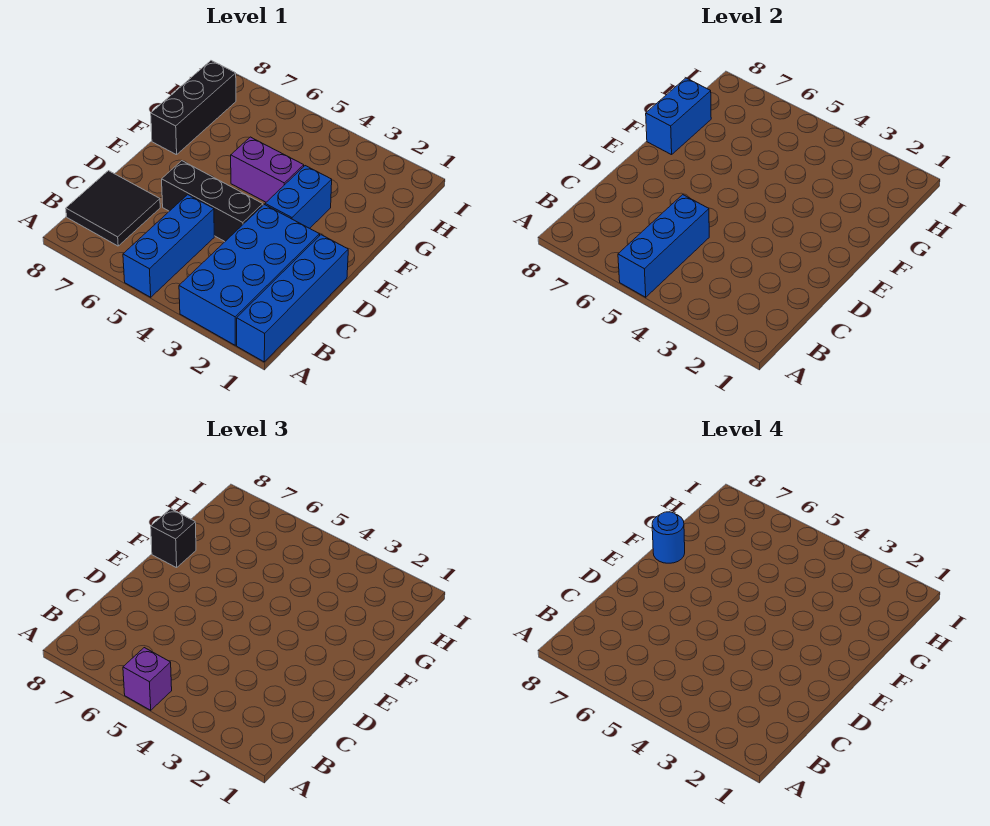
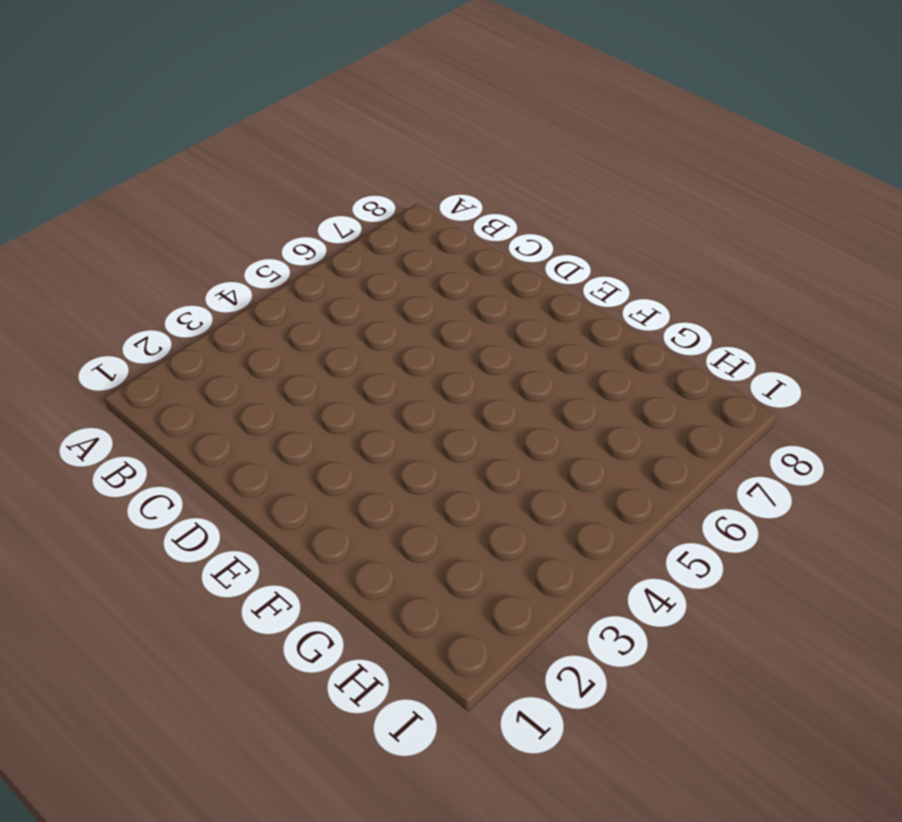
none -> blue 1x4 brick [237,235,348,362]
none -> blue 2x4 brick [179,205,320,345]
none -> blue 1x3 brick [123,195,214,297]

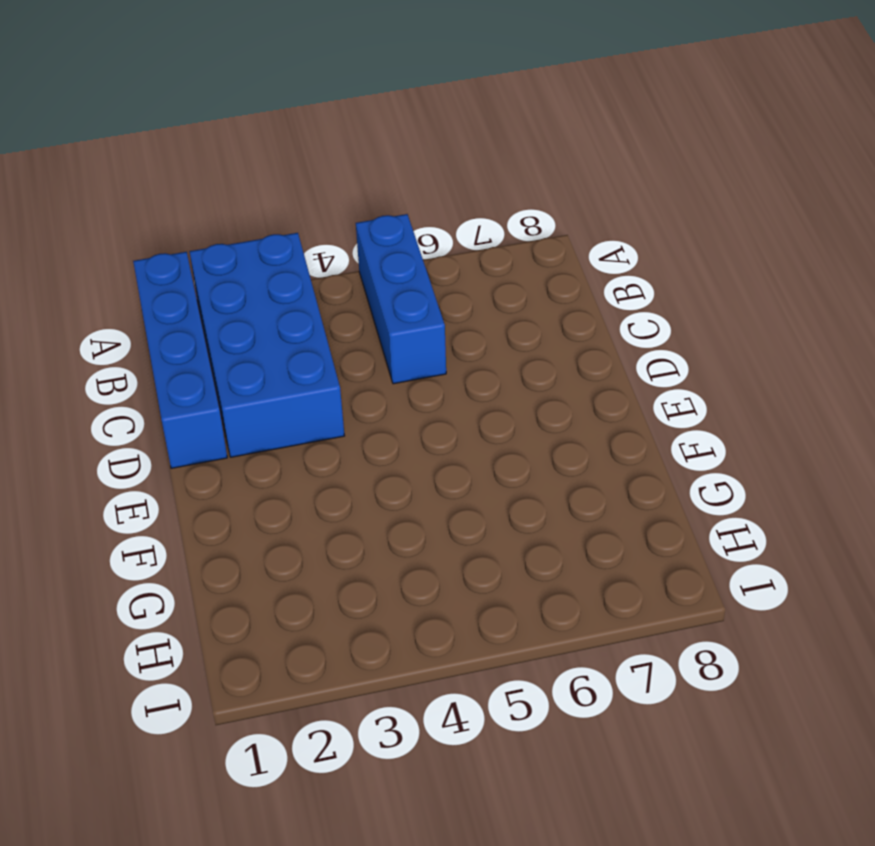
none -> black 2x2 tile [66,171,160,246]
none -> black 1x3 brick [162,161,263,241]
none -> blue 1x2 brick [265,166,332,228]

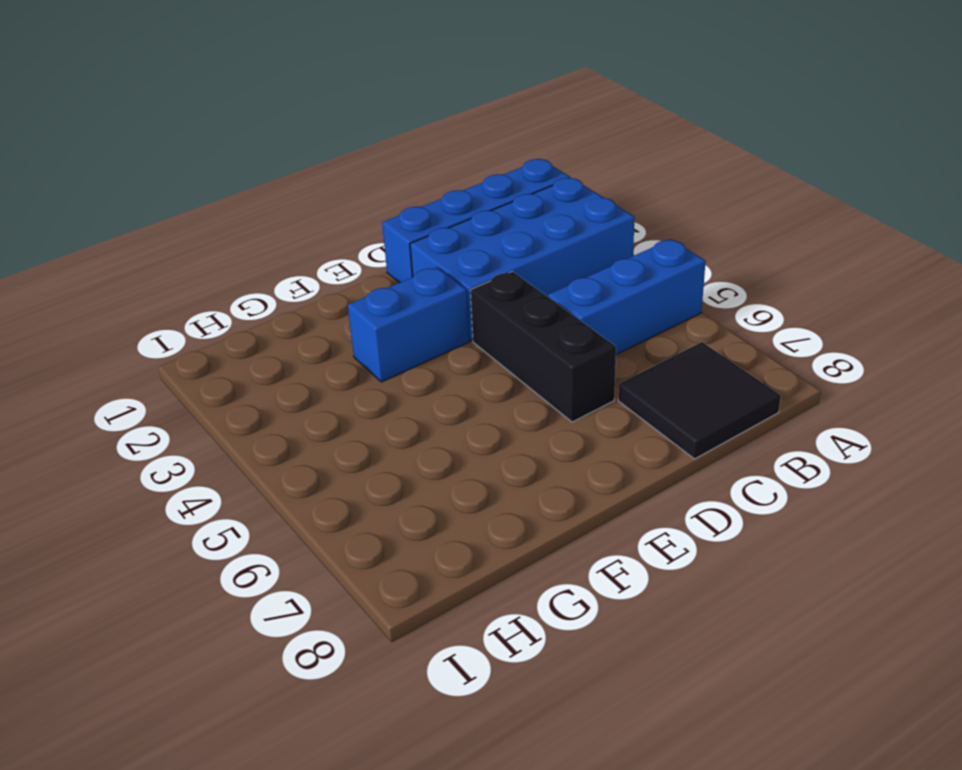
none -> purple 1x2 brick [231,137,304,202]
none -> black 1x3 brick [151,61,236,155]
none -> blue 1x3 brick [618,195,709,297]

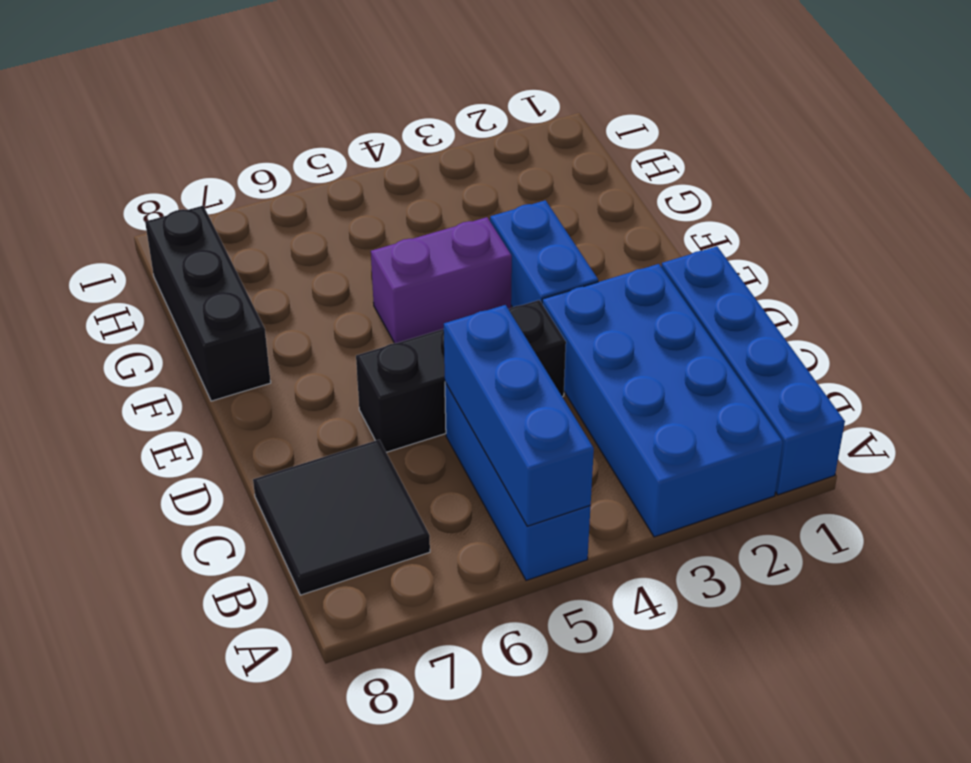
none -> blue 1x2 brick [646,78,711,155]
none -> purple 1x1 brick [123,648,172,710]
none -> black 1x1 brick [151,509,196,568]

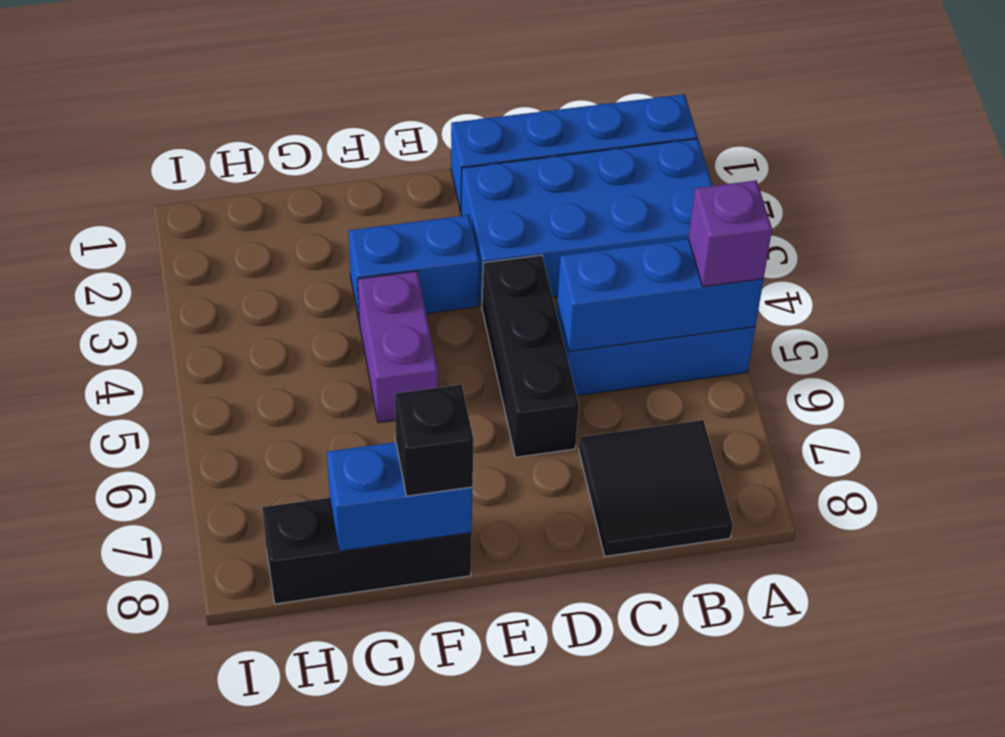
none -> blue 1x1 round brick [652,512,685,563]

